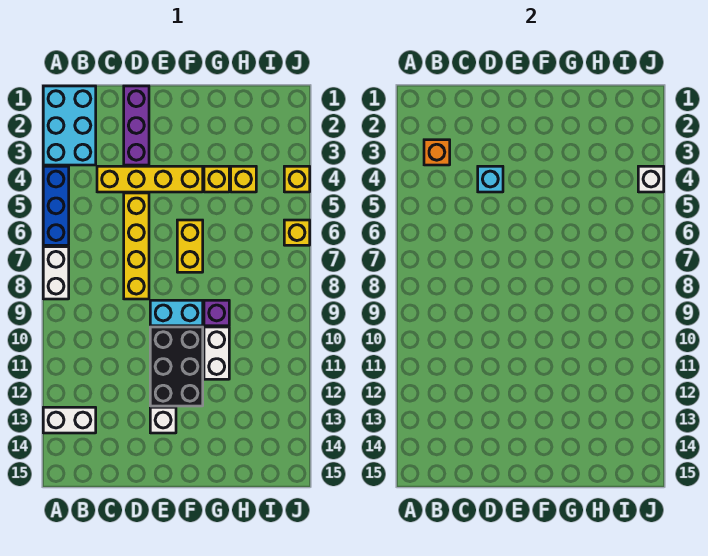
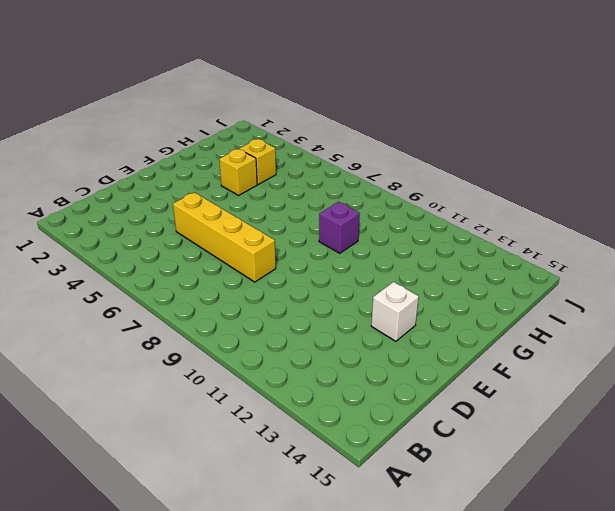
none -> cyan 2x3 brick [43,86,96,165]
none -> blue 1x3 brick [43,166,69,245]
none -> white 1x2 brick [43,247,69,299]

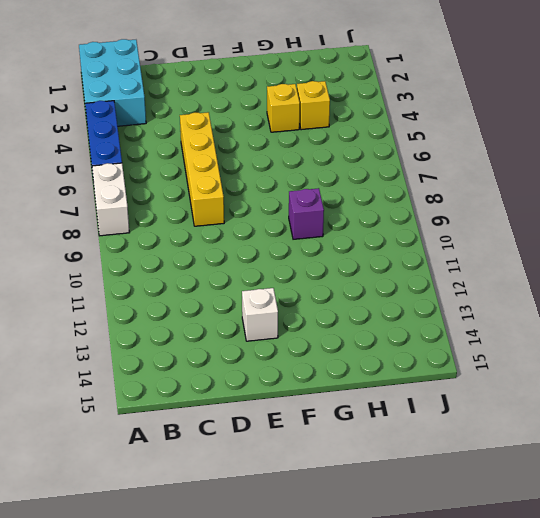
none -> white 1x2 brick [43,407,96,433]
none -> yellow 1x4 brick [97,166,203,192]
none -> purple 1x3 brick [124,86,149,165]

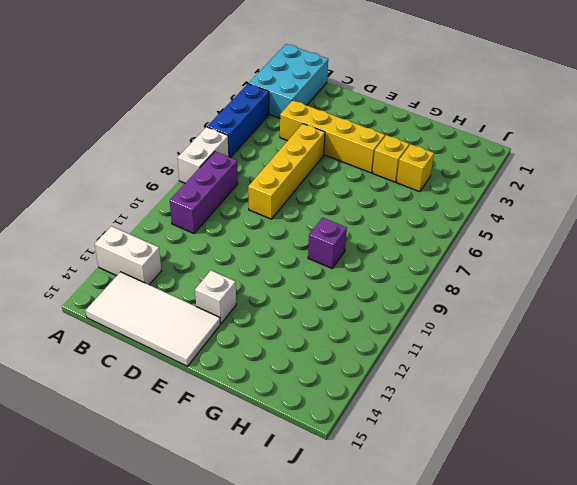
purple 1x3 brick [170,152,238,233] -> purple 1x3 brick moved to [124,86,149,165]
white 2x4 tile [85,272,220,366] -> none
none -> cyan 1x2 brick [150,300,203,326]
none -> black 2x3 brick [150,327,203,406]
none -> yellow 1x2 brick [177,220,203,272]

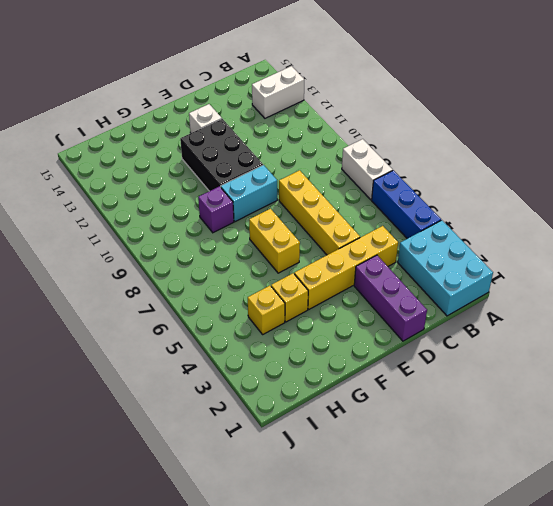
none -> white 1x2 brick [204,327,229,379]
none -> yellow 1x1 brick [284,166,310,192]
none -> yellow 1x1 brick [284,220,310,245]

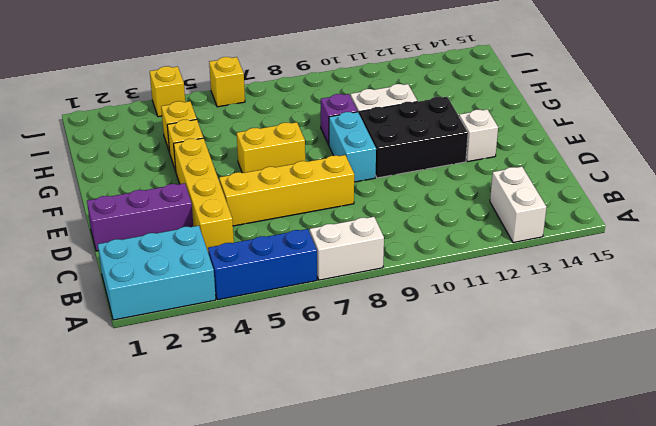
none -> orange 1x1 brick [424,140,450,165]
none -> cyan 1x1 brick [478,166,503,192]
none -> white 1x1 brick [638,166,664,192]

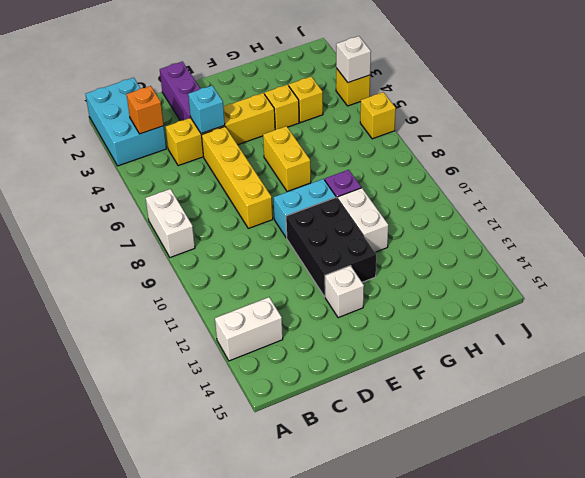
none -> blue 1x3 brick [43,166,69,245]

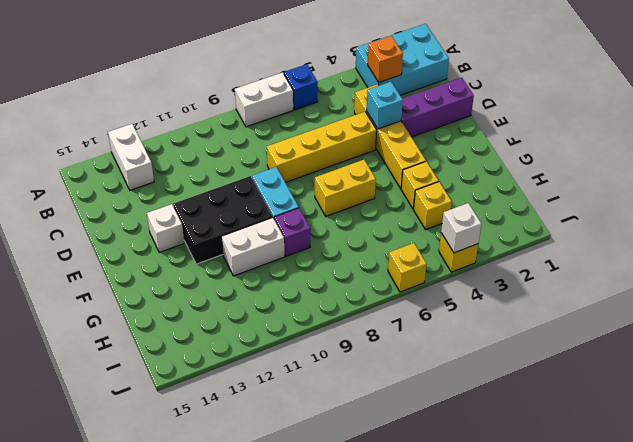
blue 1x1 brick [284,64,318,110] -> blue 1x3 brick [43,166,69,245]

